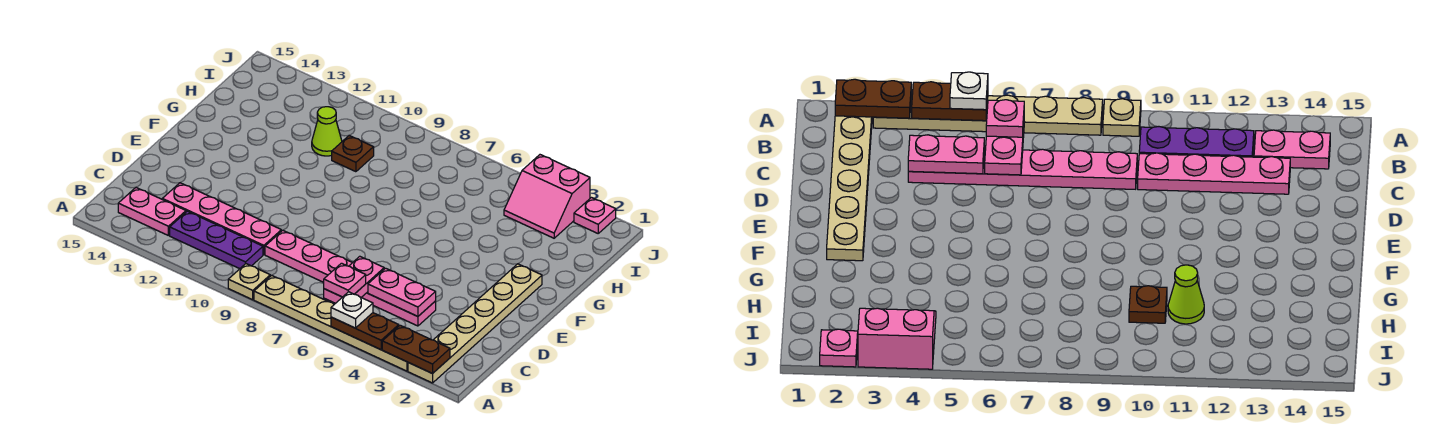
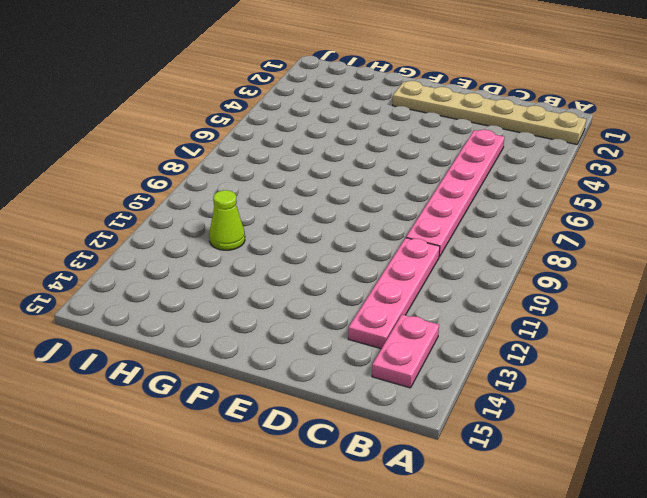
none -> tan 1x6 plate [254,275,408,371]
none -> tan 1x1 plate [228,264,270,300]
none -> purple 1x3 plate [170,211,263,269]

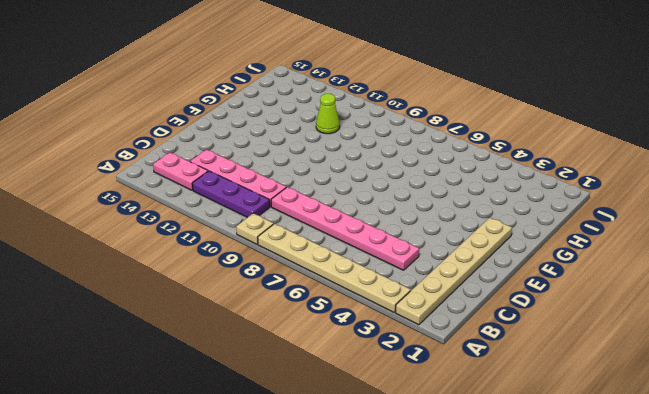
none -> brown 1x1 plate [332,135,374,172]
none -> pink 2x2 slope [504,155,590,238]
none -> pink 1x1 plate [574,198,616,233]

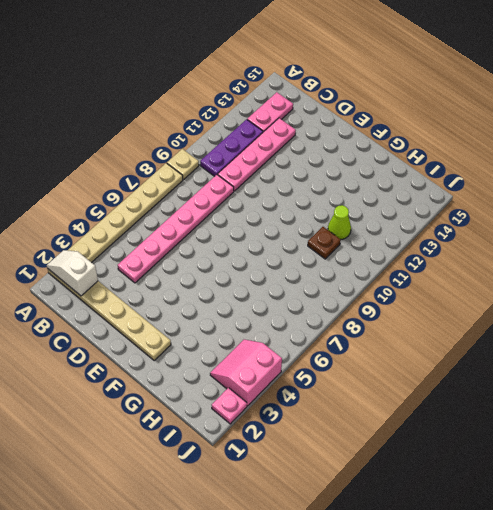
white 1x2 slope [47,250,98,296] -> brown 1x2 plate [382,325,450,373]
none -> brown 1x2 plate [331,313,399,350]
none -> pink 1x2 plate [324,256,384,303]
none -> pink 1x2 plate [368,268,436,316]

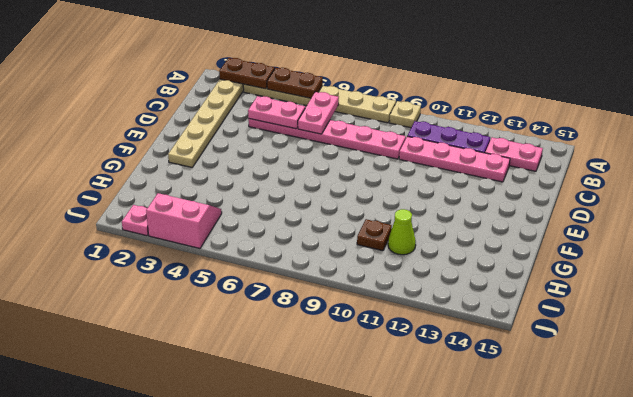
none -> white 1x1 plate [331,292,373,328]
none -> pink 1x1 plate [324,263,366,297]

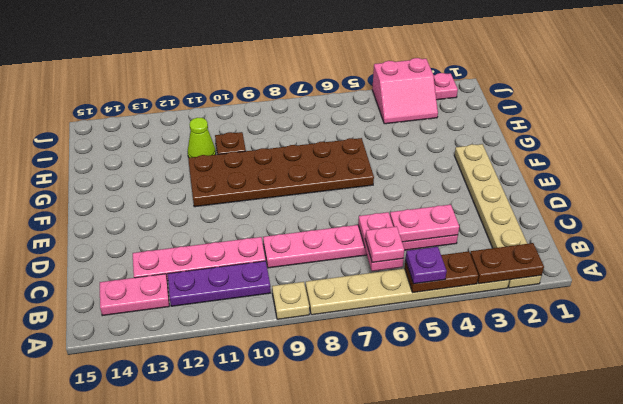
purple 1x1 plate [406,247,447,284] -> white 1x1 plate [331,292,373,328]
brown 2x6 plate [188,138,374,207] -> none

